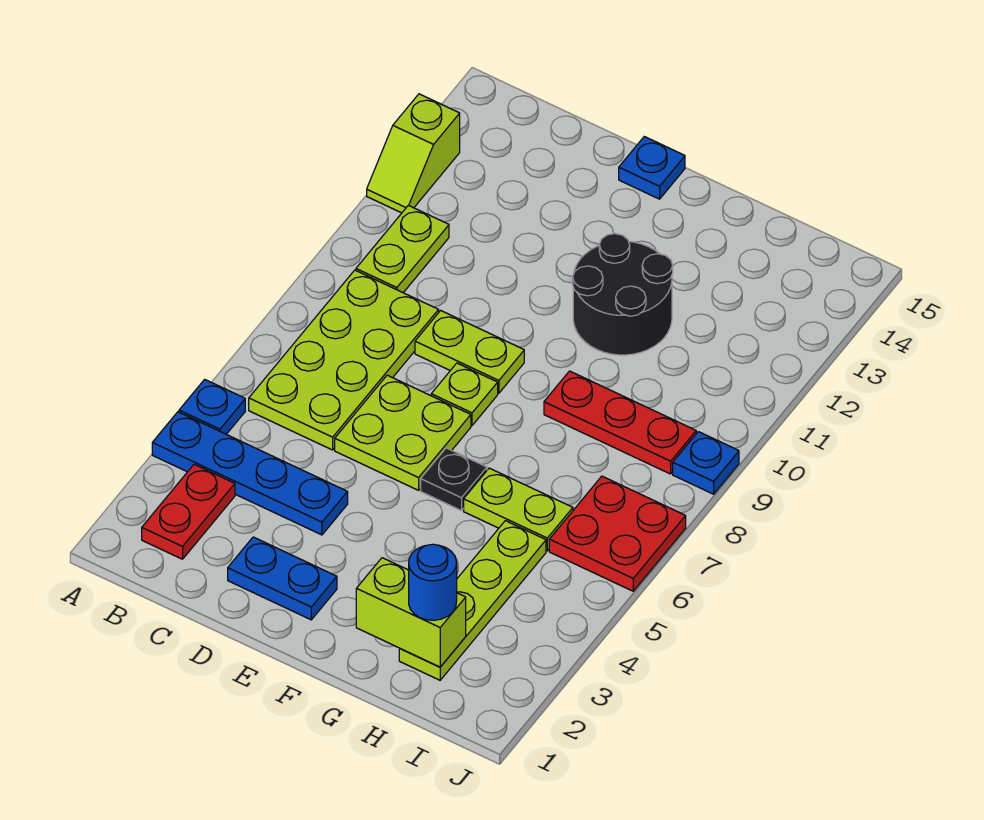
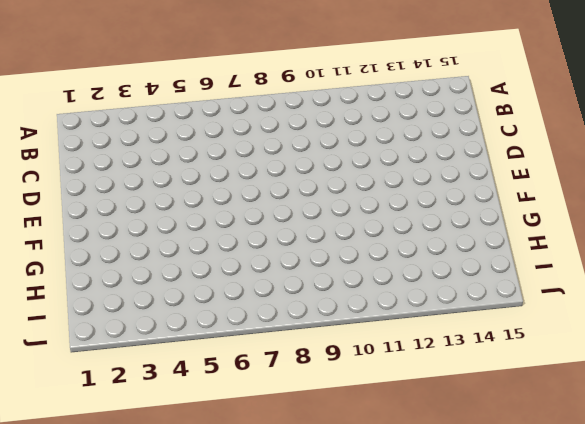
none -> blue 1x4 plate [152,412,348,535]
none -> blue 1x1 plate [179,379,245,434]
none -> lime 1x2 slope [367,94,460,213]

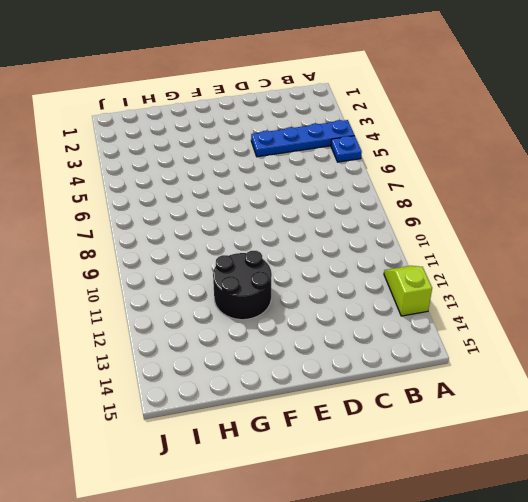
none -> red 1x2 plate [142,464,235,559]
none -> lime 2x4 plate [249,270,439,450]
none -> lime 1x2 plate [356,205,449,293]

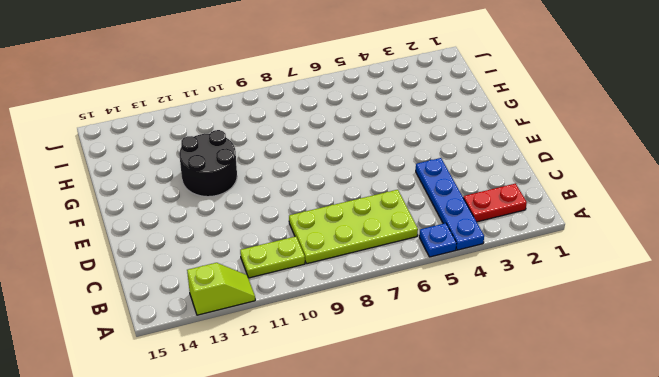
none -> blue 1x2 plate [228,537,337,620]
none -> lime 2x2 plate [335,375,471,490]
none -> lime 1x2 plate [415,311,524,393]

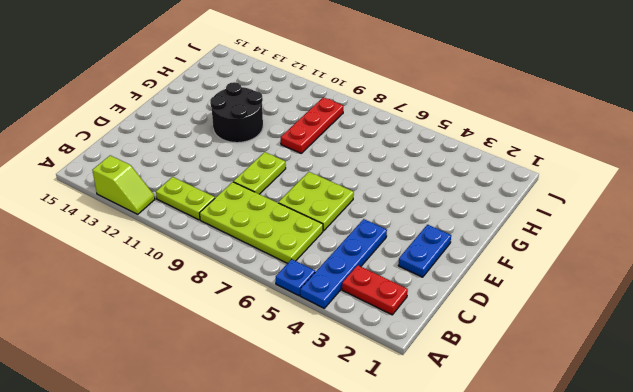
none -> lime 1x1 plate [431,363,498,426]
none -> blue 1x1 plate [619,137,685,199]
none -> black 1x1 plate [421,448,487,511]

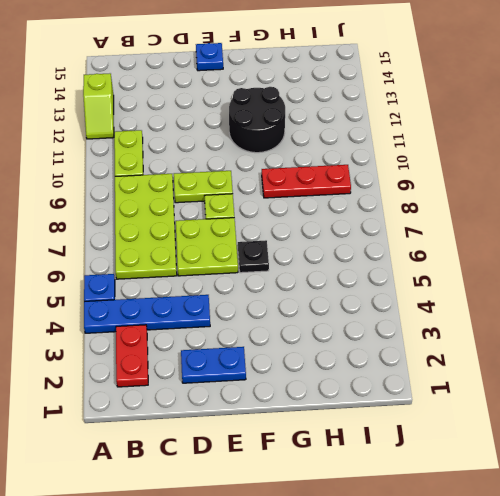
none -> lime 1x2 plate [464,468,573,551]
none -> lime 1x4 plate [399,521,546,680]
none -> red 2x2 plate [549,476,686,591]

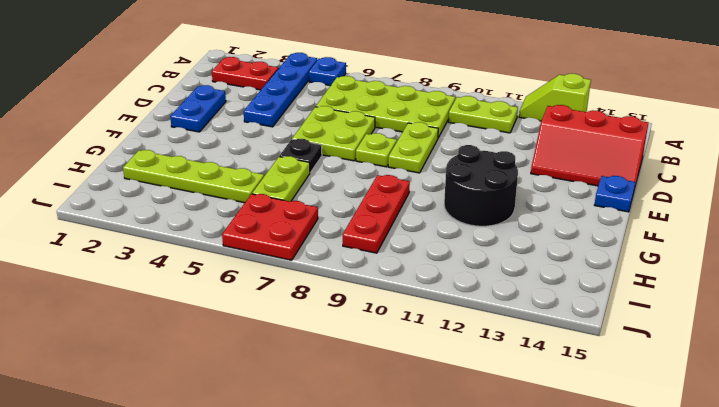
red 2x3 slope [531,105,649,189] -> none
none -> blue 1x1 plate [673,432,739,494]
none -> lime 1x2 brick [356,558,466,667]
none -> blue 1x1 round brick [409,544,457,620]

